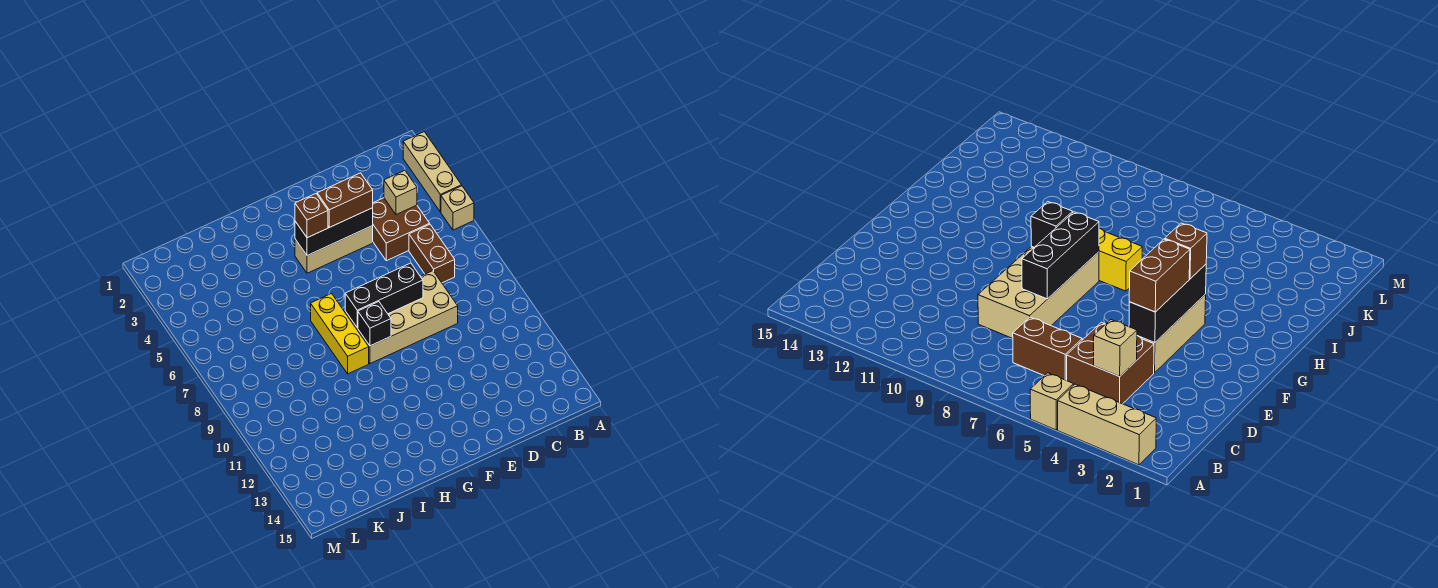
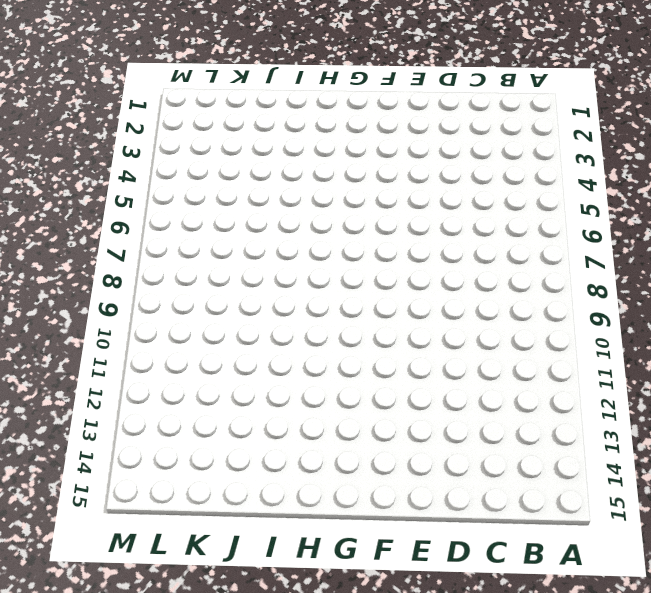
none -> tan 1x3 brick [403,132,462,212]
none -> tan 1x1 brick [441,186,474,230]
none -> brown 2x2 brick [373,198,430,261]

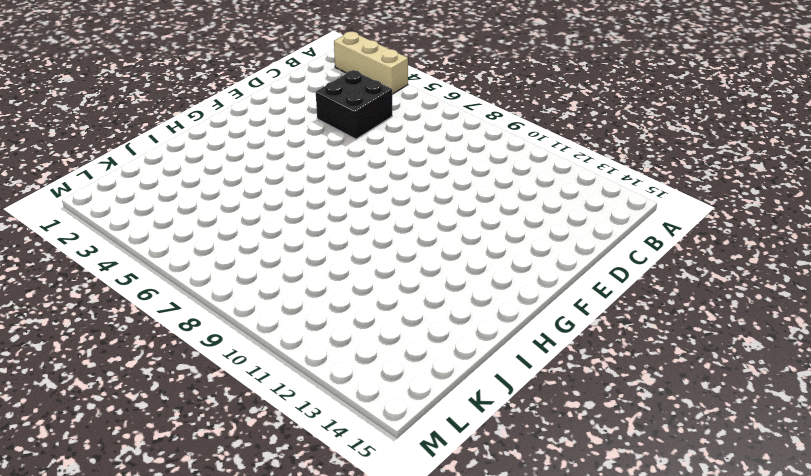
black 2x2 brick [316,70,392,139] -> brown 2x2 brick [373,198,430,261]
none -> tan 1x1 brick [441,186,474,230]
none -> brown 1x2 brick [409,225,455,283]
none -> tan 2x4 brick [345,271,458,364]

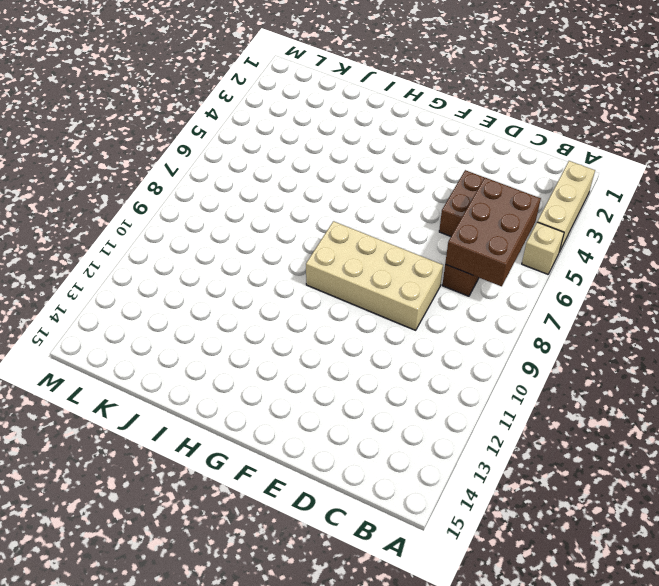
brown 2x3 brick [445,178,541,286] -> none
none -> tan 1x3 brick [295,226,373,273]
none -> yellow 1x3 brick [311,294,369,374]
none -> tan 1x1 brick [384,170,417,215]

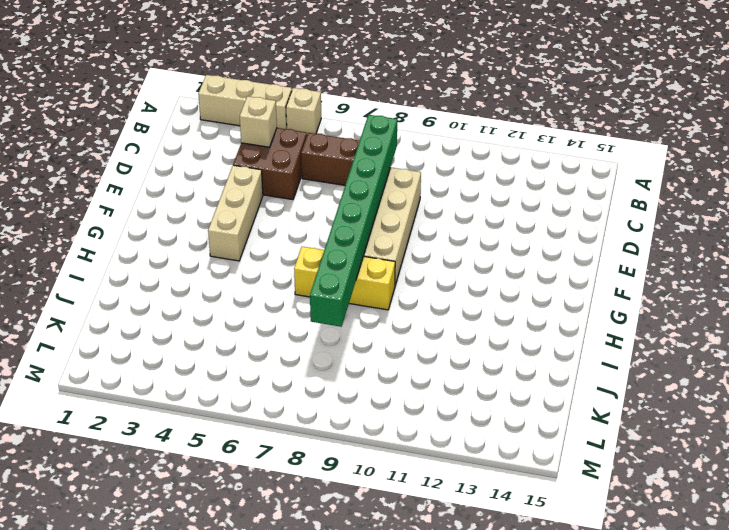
green 1x8 brick [310,115,397,327] -> black 1x3 brick [345,263,423,328]
none -> black 1x3 brick [295,208,373,255]
none -> black 1x1 brick [358,302,391,346]
none -> brown 1x2 brick [317,173,373,227]

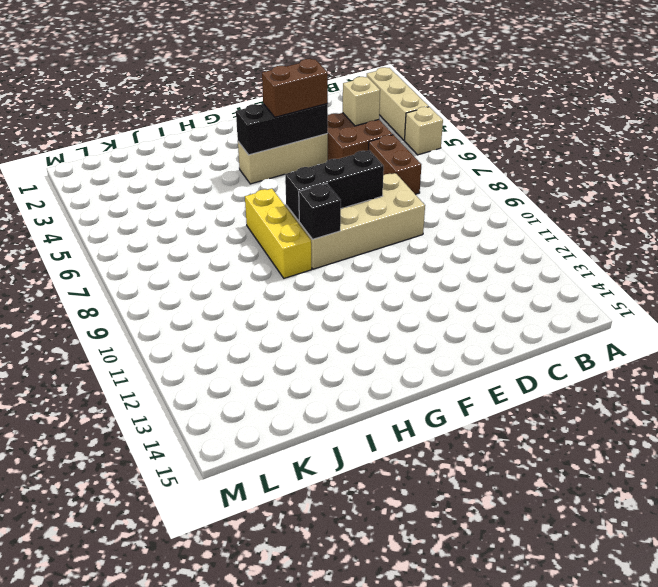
none -> brown 1x1 brick [295,194,328,238]

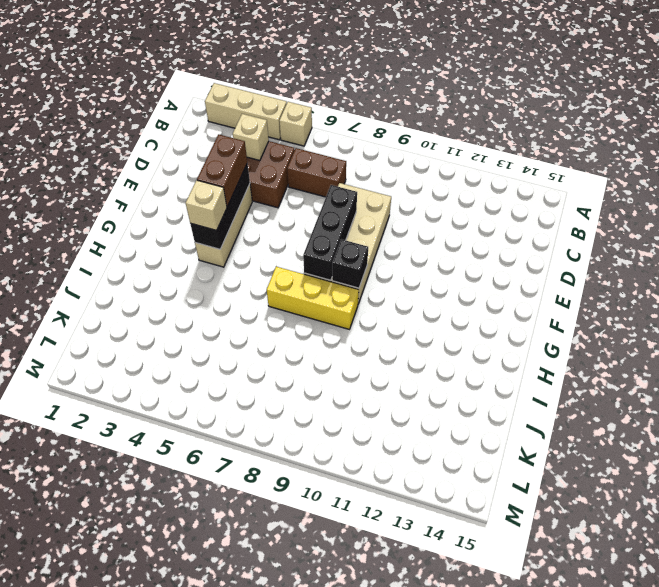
tan 1x1 brick [186,180,227,230] -> brown 1x1 brick [295,194,328,238]

